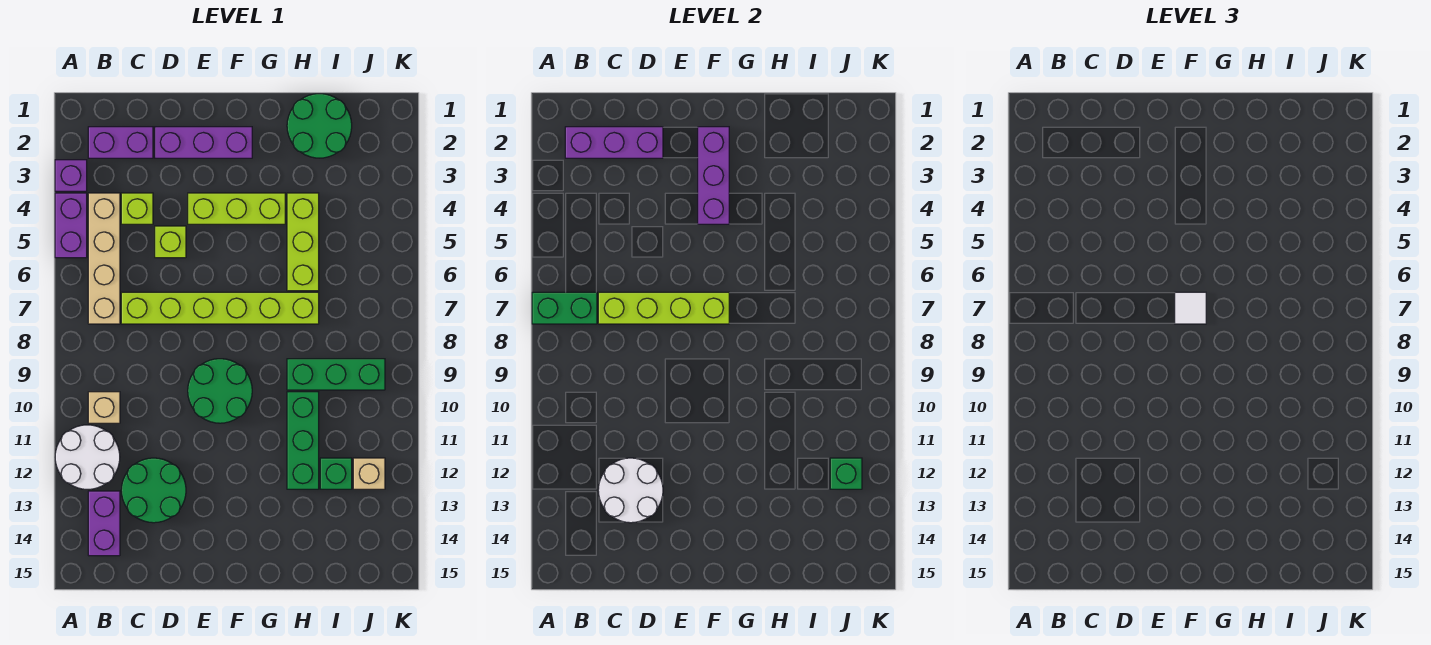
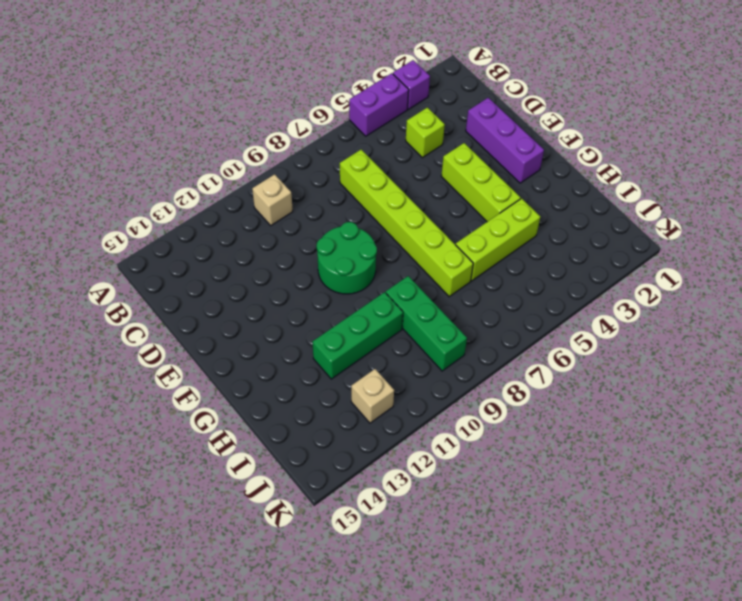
none -> white 2x2 round brick [55,425,120,489]
none -> purple 1x2 brick [88,127,153,158]
none -> tan 1x4 brick [88,193,120,324]

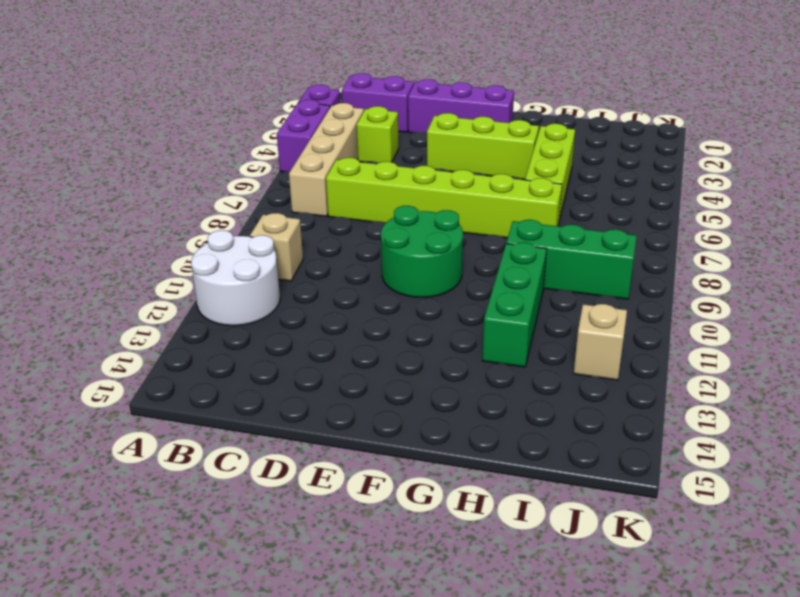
none -> purple 1x2 brick [88,491,120,556]
none -> green 2x2 round brick [121,458,186,523]
none -> lime 1x1 brick [155,226,186,258]

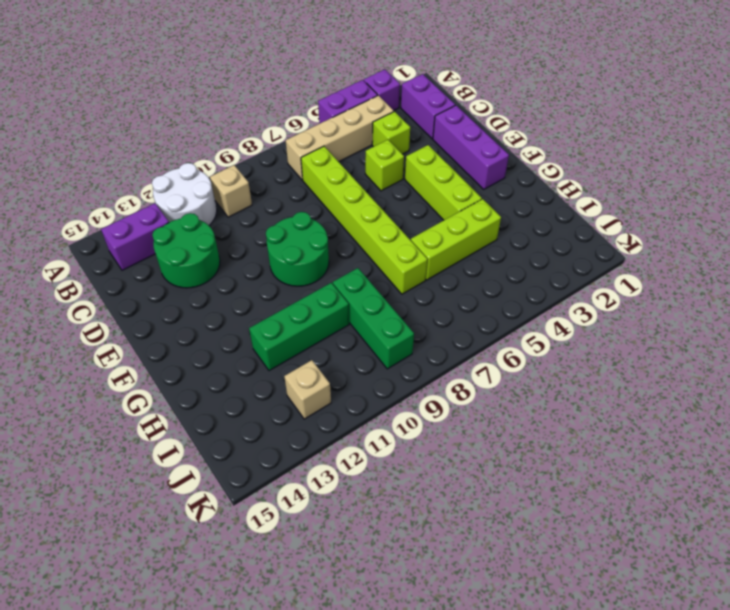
none -> green 2x2 round brick [287,94,352,158]
none -> green 1x1 brick [320,458,352,489]
none -> green 1x2 brick [532,292,597,324]

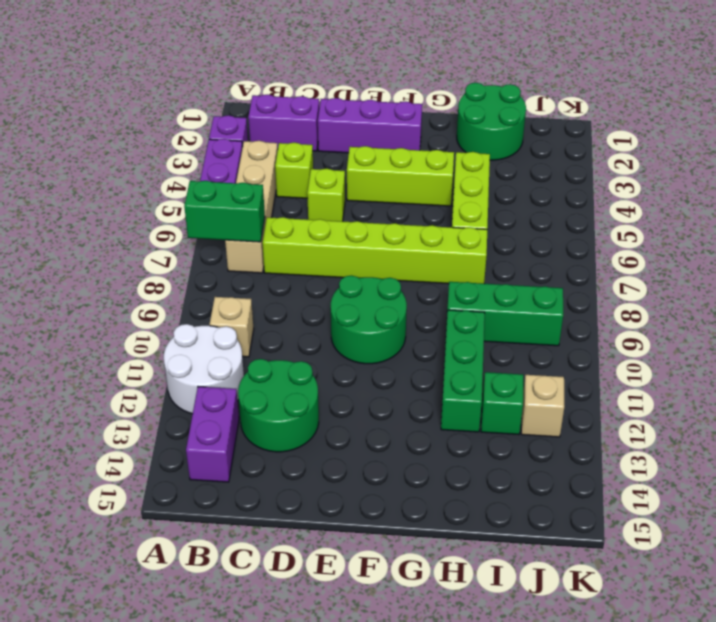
none -> purple 1x3 brick [565,127,663,158]
none -> lime 1x4 brick [598,292,729,324]
none -> white 2x2 round brick [598,458,663,523]

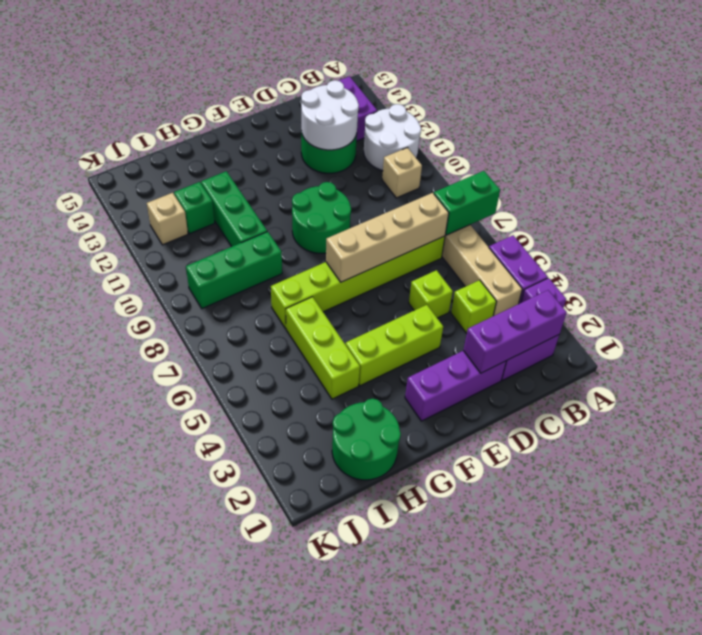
tan 1x4 brick [326,193,449,282] -> lime 1x4 brick [598,292,729,324]
none -> purple 1x3 brick [698,127,729,224]
none -> green 1x1 brick [830,458,862,489]
none -> white 1x1 tile [1175,292,1206,324]

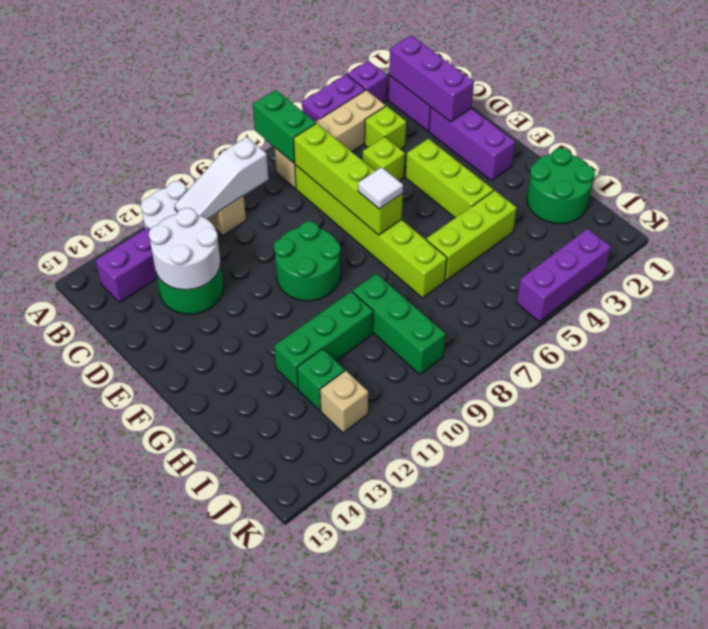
white 1x3 slope [174,137,268,219] -> none
purple 1x3 brick [517,229,611,322] -> purple 1x3 brick moved to [698,127,729,224]
none -> green 1x1 brick [830,458,862,489]

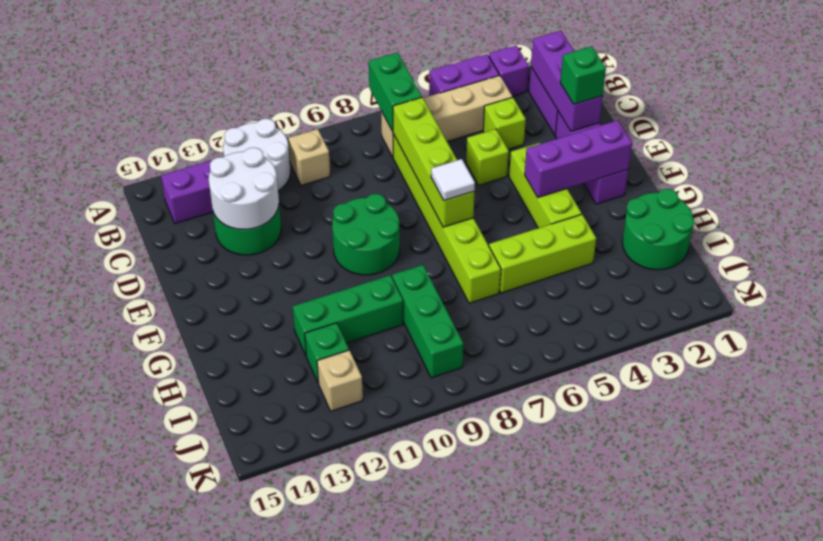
green 1x1 brick [560,46,606,104] -> green 1x1 brick moved to [830,458,862,489]

